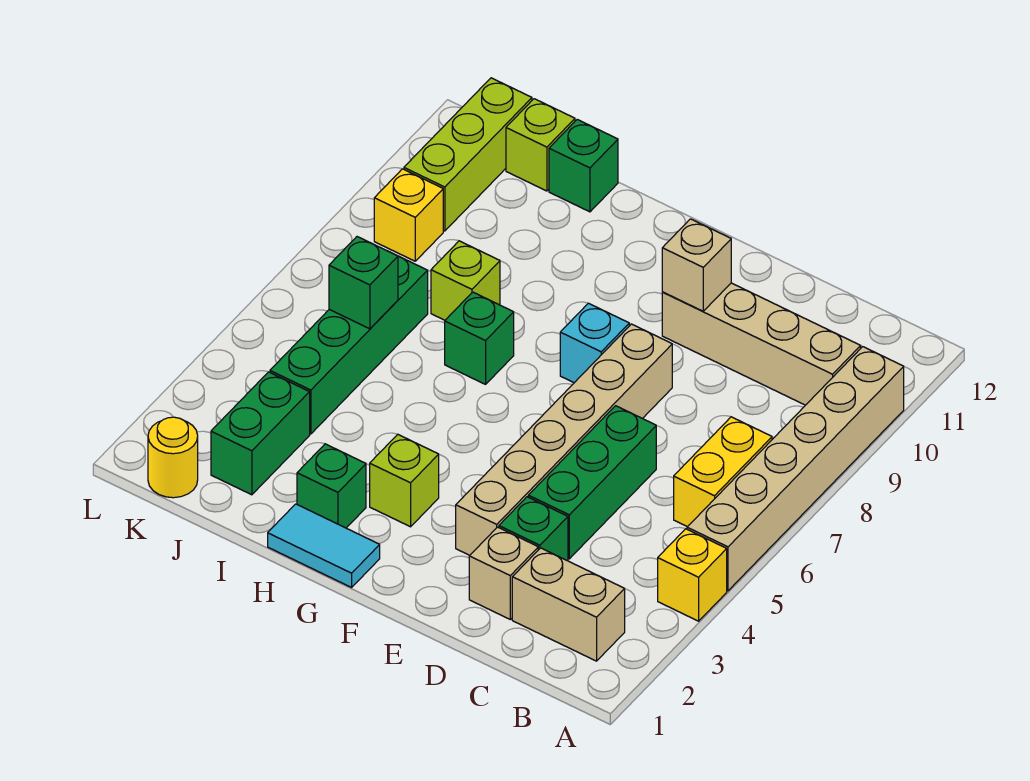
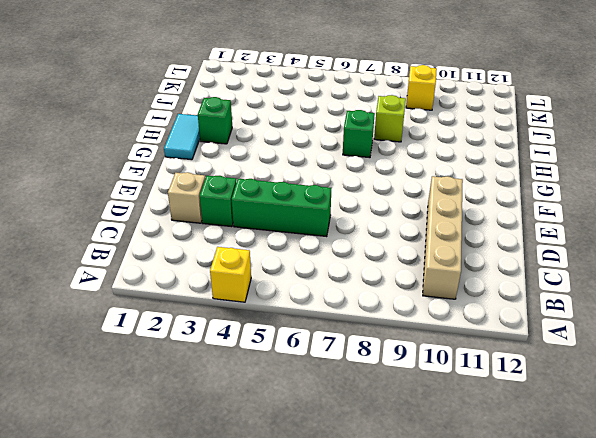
none -> tan 1x6 brick [687,347,904,591]
none -> tan 1x2 brick [512,548,625,661]
none -> yellow 1x2 brick [674,417,772,527]

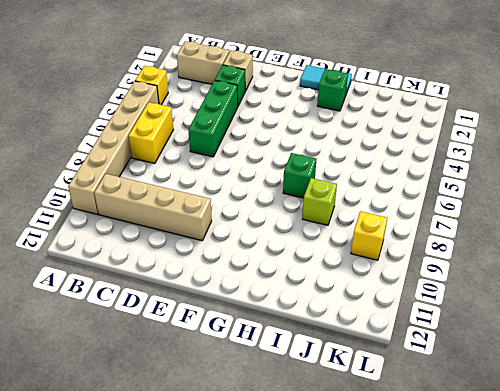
none -> tan 1x6 brick [456,324,672,555]
none -> cyan 1x1 brick [560,303,629,383]
none -> lime 1x1 brick [370,434,439,527]

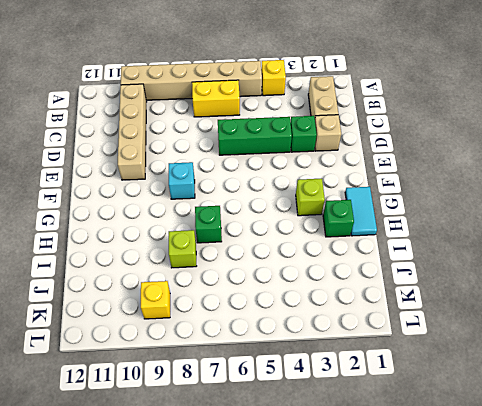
none -> tan 1x6 brick [456,324,672,555]
none -> green 1x1 brick [549,120,618,212]
none -> green 1x2 brick [211,372,310,495]

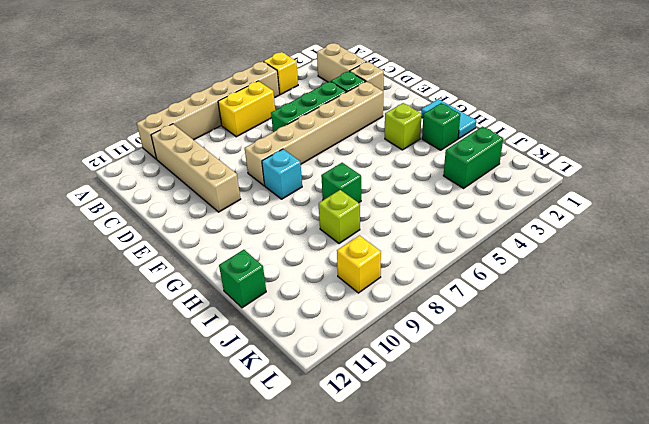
none -> green 1x4 brick [270,256,428,434]
none -> lime 1x1 brick [506,99,575,191]
none -> yellow 1x1 round brick [148,417,198,498]

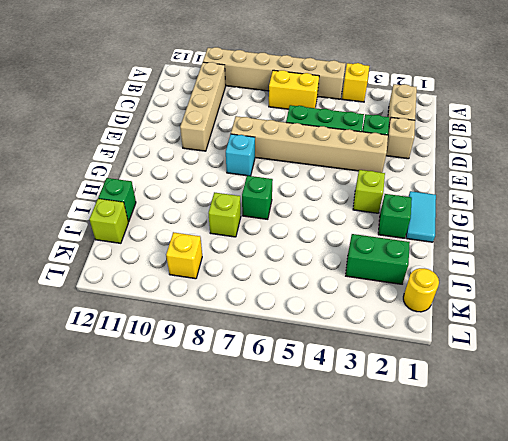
none -> green 1x4 brick [270,256,428,434]
none -> lime 1x3 brick [404,78,532,231]
none -> tan 1x1 brick [662,219,731,311]

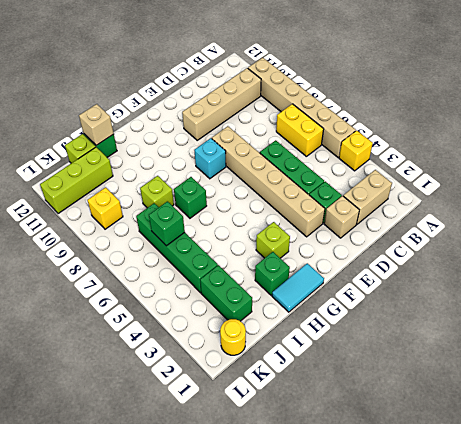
tan 1x1 brick [79,104,114,145] -> tan 1x1 brick moved to [662,219,731,311]
lime 1x3 brick [40,147,113,214] -> lime 1x3 brick turned to [404,78,532,231]

